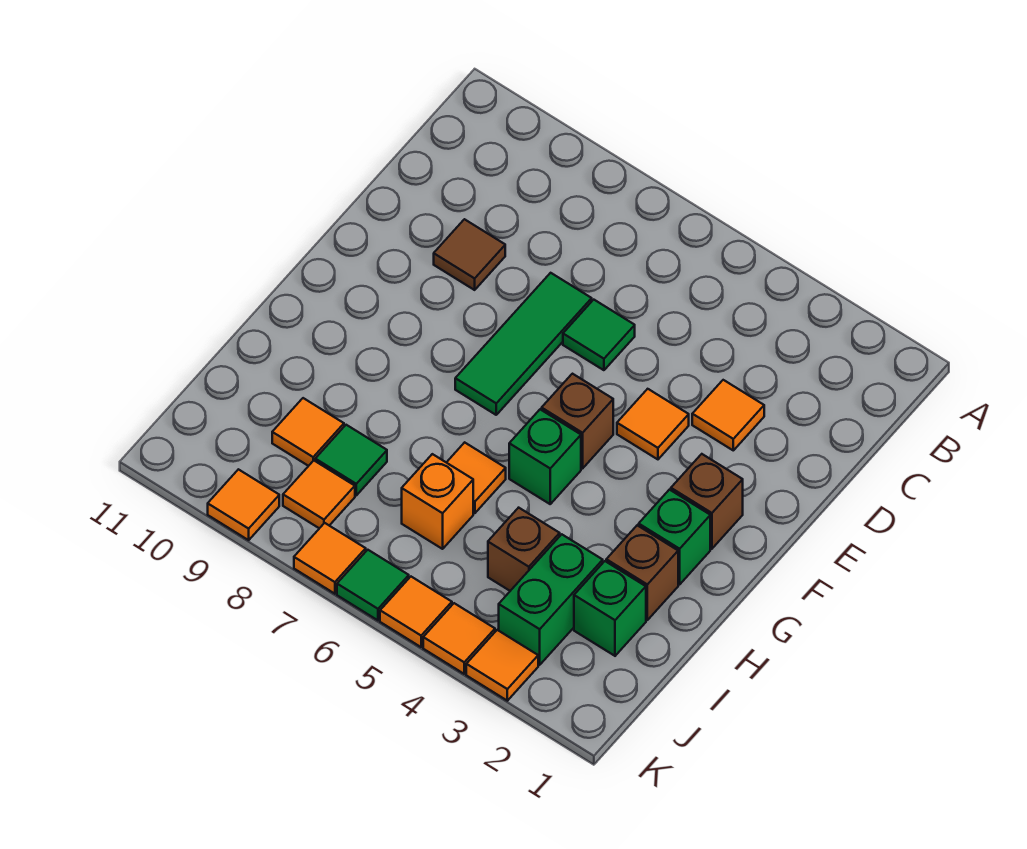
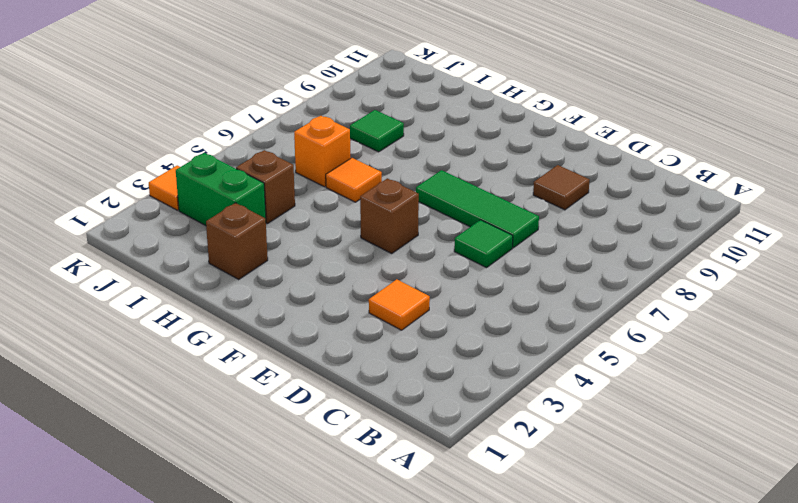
none -> orange 1x1 tile [617,389,689,459]
none -> brown 1x1 brick [671,454,743,549]
none -> green 1x1 brick [639,490,710,584]

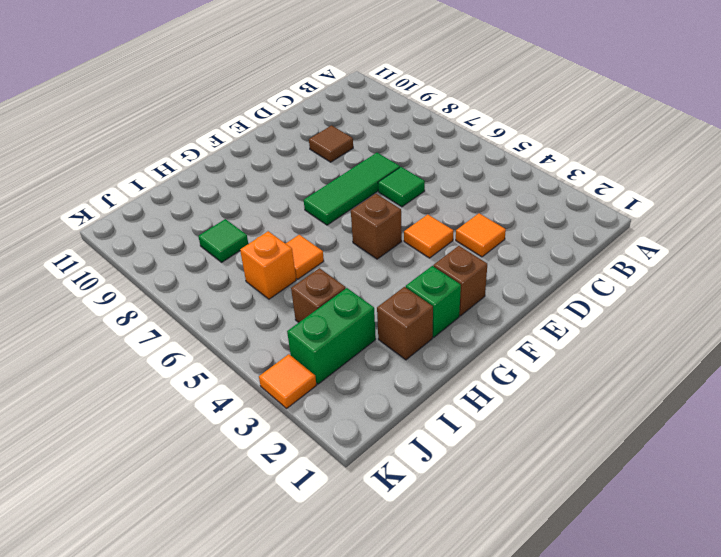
none -> green 1x1 brick [509,409,581,504]
none -> green 1x1 brick [574,561,646,656]
none -> orange 1x1 tile [272,398,344,466]

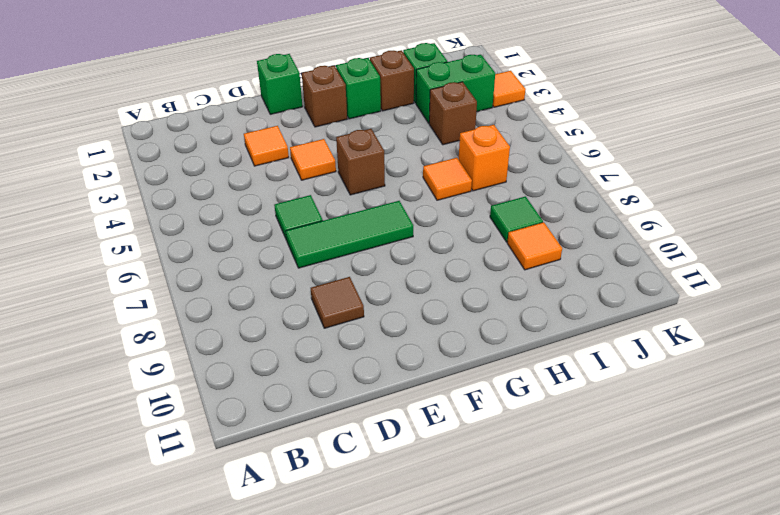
green 1x1 brick [257,54,303,114] -> green 1x1 brick moved to [509,409,581,504]
none -> orange 1x1 tile [283,461,355,528]
none -> orange 1x1 tile [423,603,495,674]
none -> orange 1x1 tile [380,577,452,647]

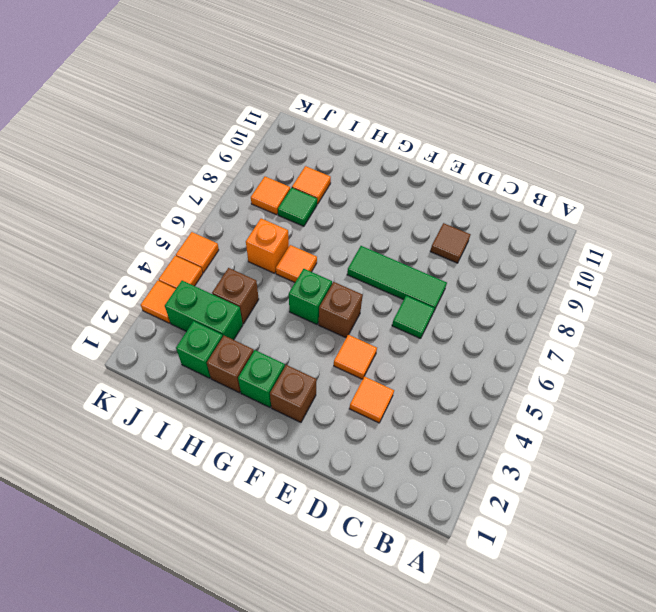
none -> green 1x1 tile [337,550,409,620]
none -> orange 1x1 tile [294,523,366,594]
none -> orange 1x1 tile [208,469,279,540]

